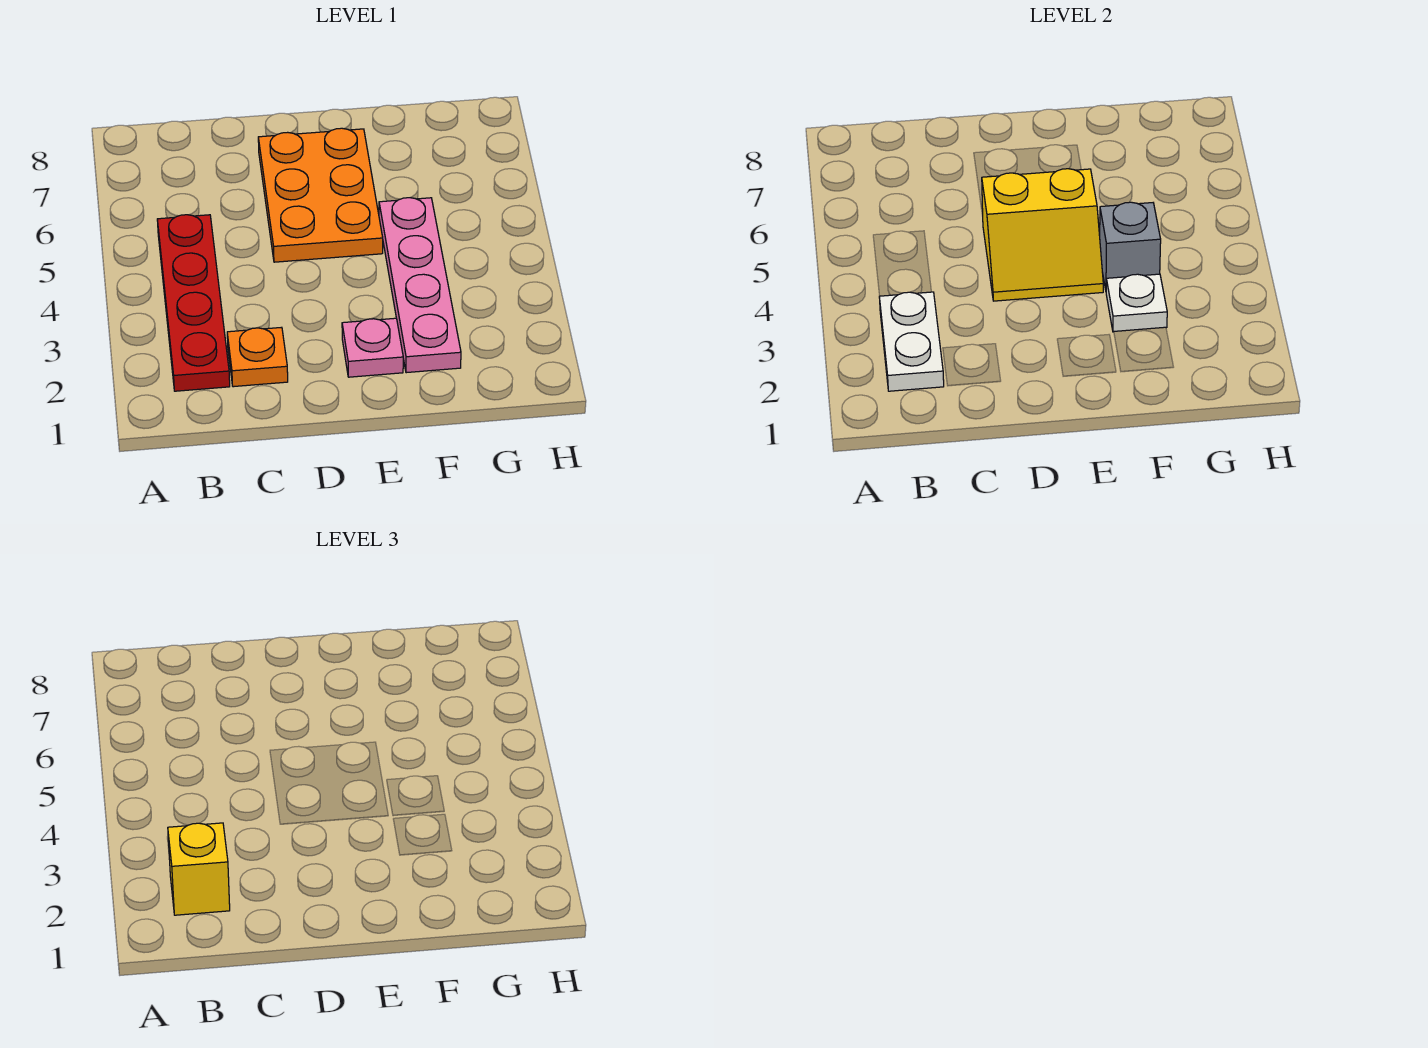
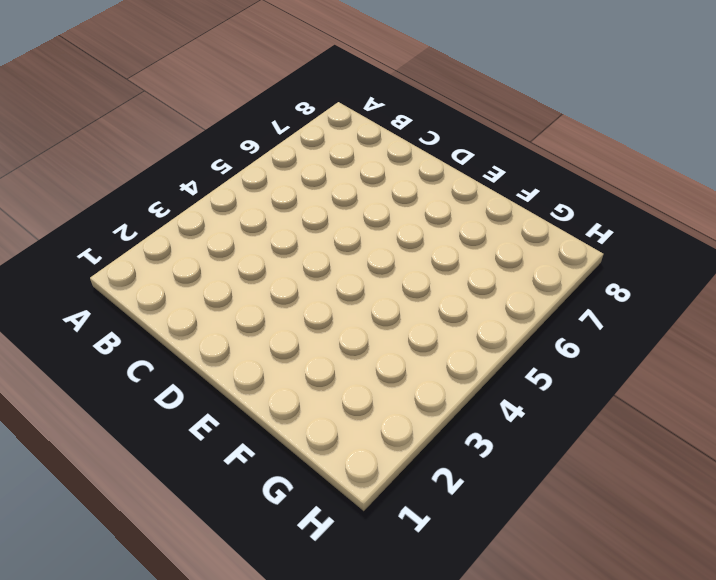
none -> red 1x4 plate [157,215,230,391]
none -> orange 1x1 plate [227,327,288,387]

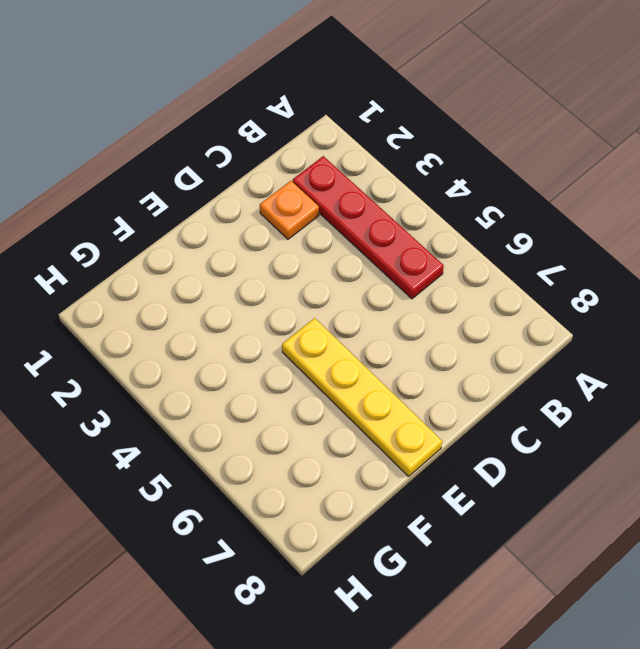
yellow 1x4 plate [282,318,442,476] -> orange 2x3 plate [258,128,383,262]
none -> pink 1x1 plate [342,318,403,377]
none -> pink 1x4 plate [379,198,461,373]

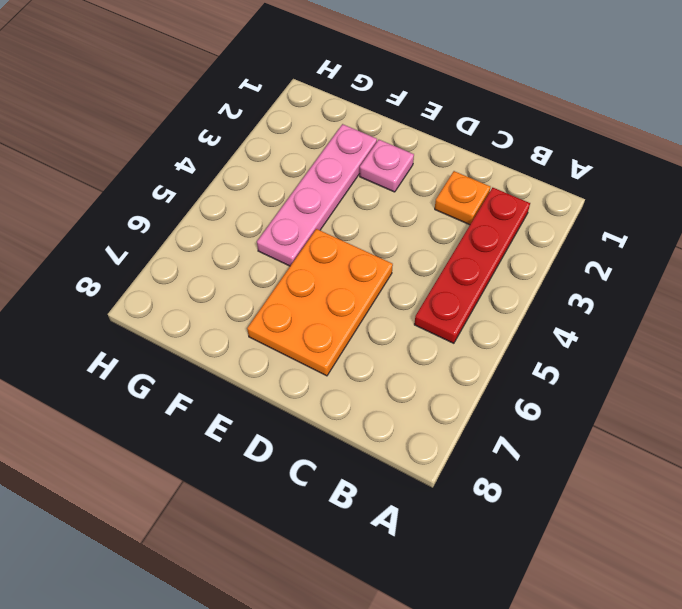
none -> white 1x2 plate [879,292,944,391]
none -> yellow 2x2 slope [982,169,1103,301]

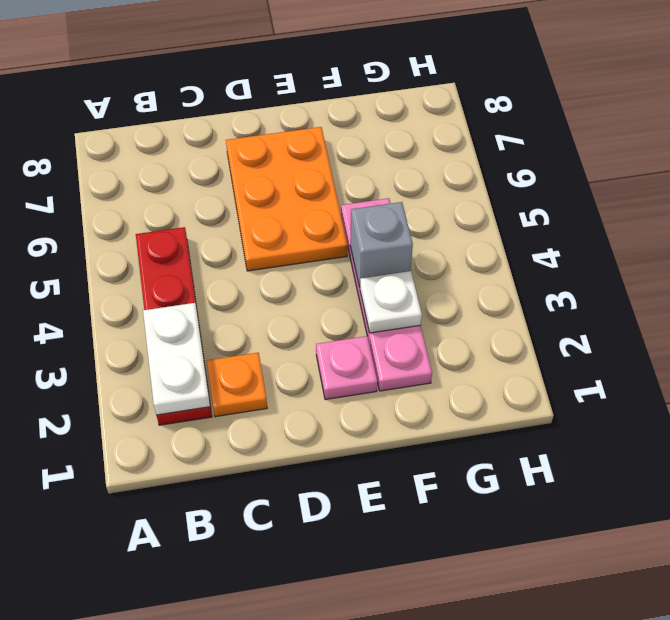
none -> yellow 2x2 slope [982,169,1103,301]
none -> yellow 1x1 brick [168,823,230,915]

